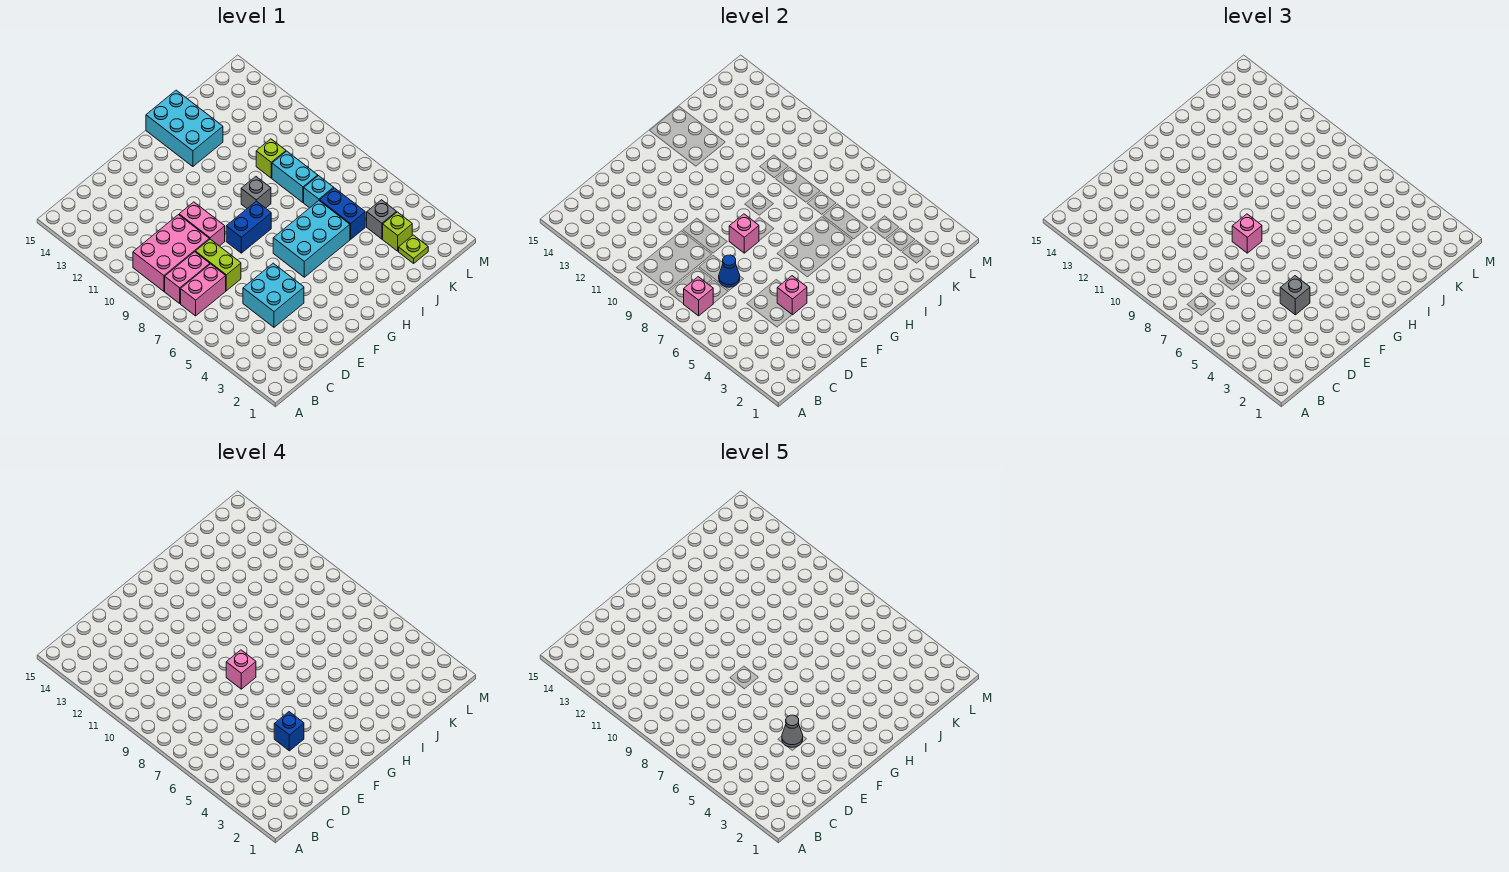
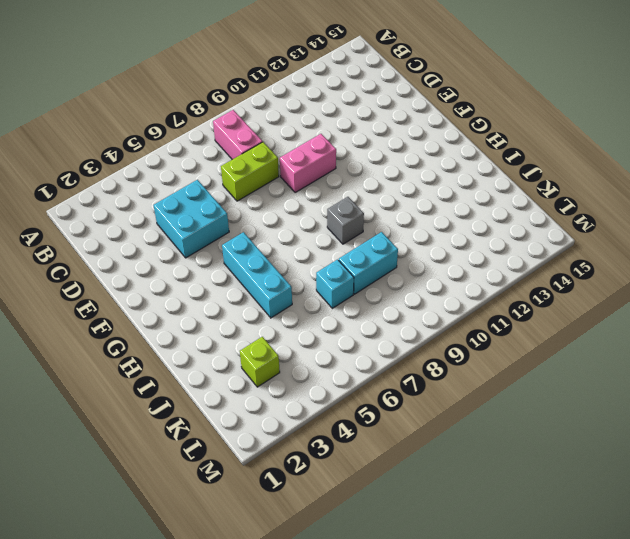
cyan 1x3 brick [222,232,292,318] -> cyan 2x3 brick [273,201,350,277]
none -> pink 1x2 brick [181,264,226,316]
none -> pink 2x3 brick [133,215,209,291]
none -> blue 1x2 brick [226,201,271,253]

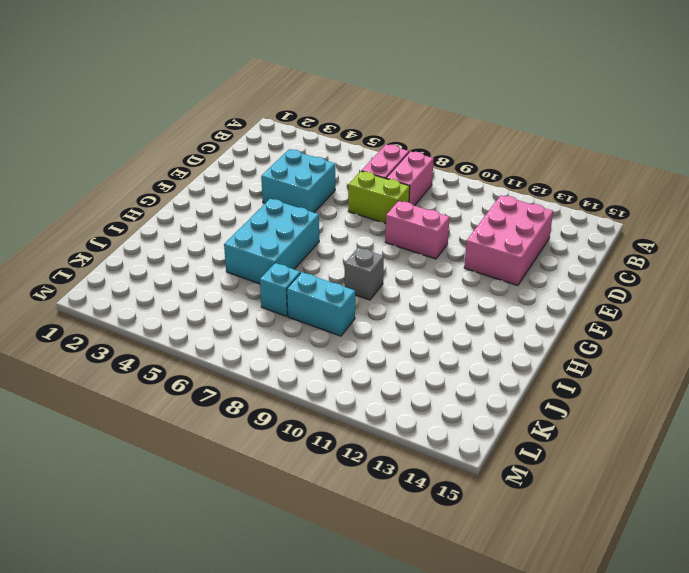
pink 2x3 brick [464,195,553,286] -> pink 2x3 brick moved to [133,215,209,291]
none -> blue 1x2 brick [226,201,271,253]
none -> cyan 2x3 brick [146,90,223,167]
none -> blue 1x2 brick [320,188,365,239]

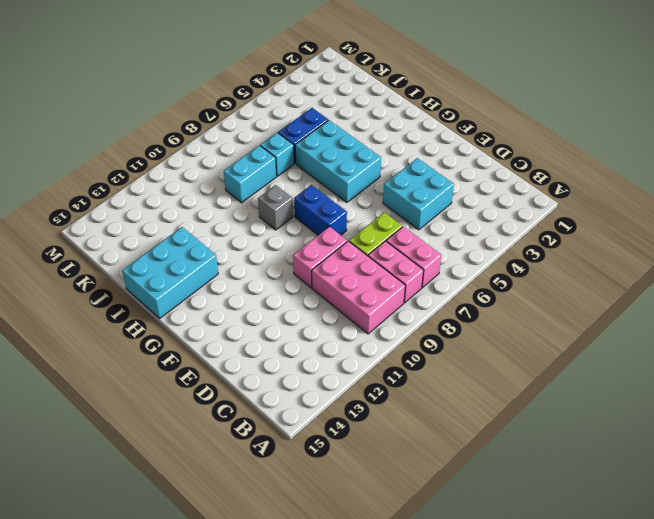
none -> lime 1x1 brick [256,139,286,178]
none -> lime 1x1 plate [399,235,428,263]
none -> lime 1x1 brick [383,212,412,251]

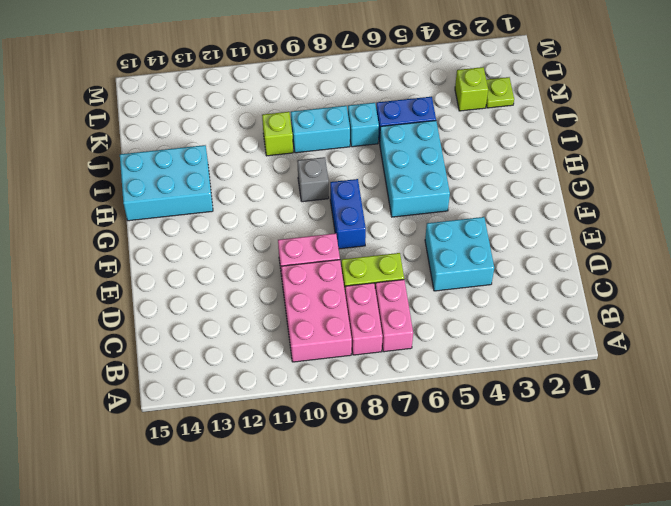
none -> grey 1x1 brick [367,200,397,239]
none -> pink 1x1 brick [684,277,713,316]
none -> blue 1x1 cone [719,255,740,287]

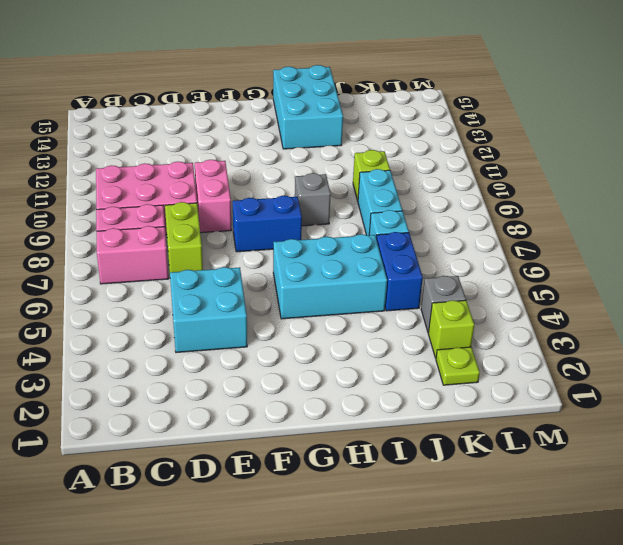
none -> pink 1x1 brick [684,277,713,316]
none -> blue 1x1 cone [719,255,740,287]
none -> pink 1x1 brick [777,276,807,315]

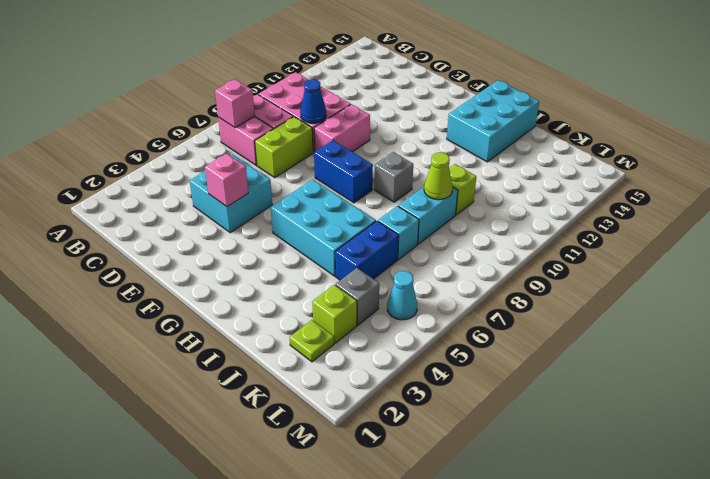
blue 1x1 cone [300,79,326,123] -> blue 1x1 cone moved to [719,255,740,287]
lime 1x1 cone [424,153,453,200] -> none
cyan 1x1 cone [387,271,417,320] -> none
none -> pink 1x1 brick [729,214,759,253]
none -> grey 1x1 brick [1280,276,1310,315]
none -> pink 1x1 brick [1232,214,1262,253]

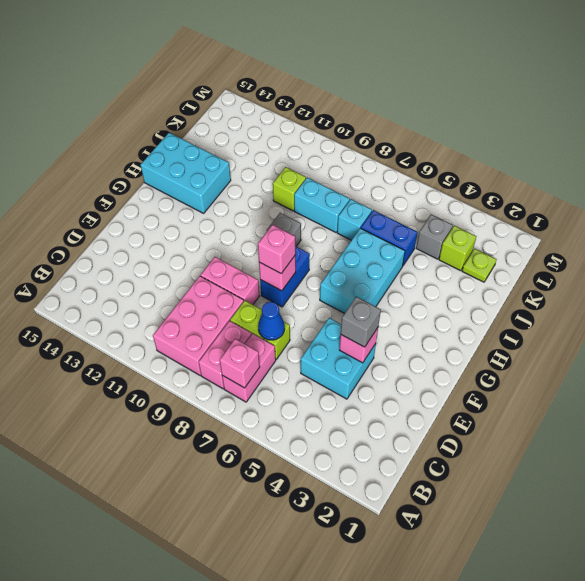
none -> blue 1x1 brick [274,712,304,751]
none -> pink 1x1 brick [226,650,256,689]
none -> grey 1x1 cone [782,715,803,747]

